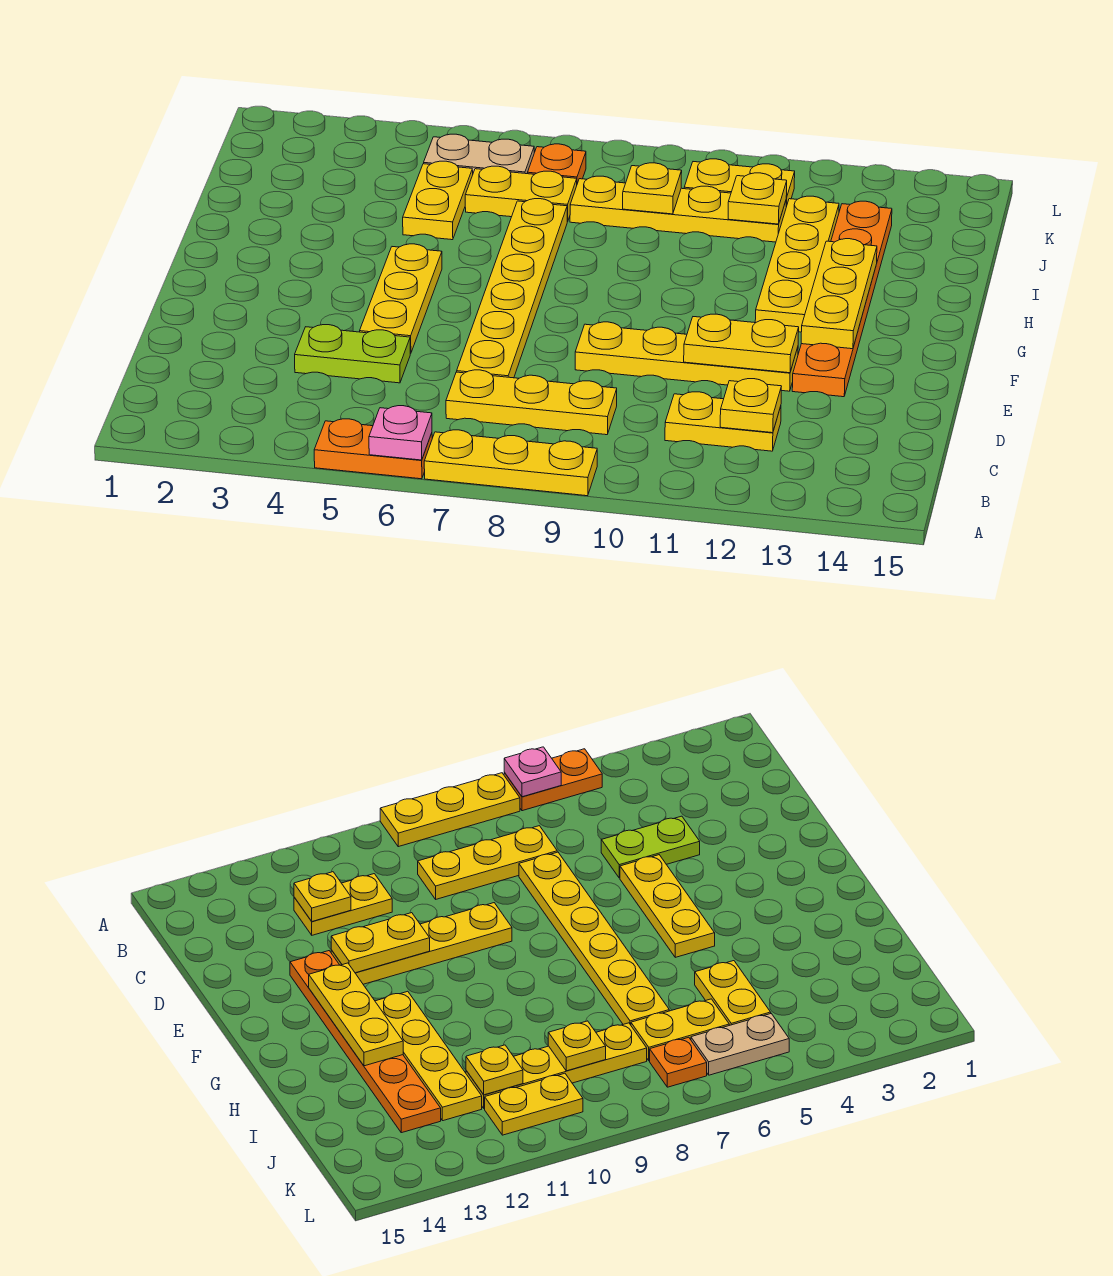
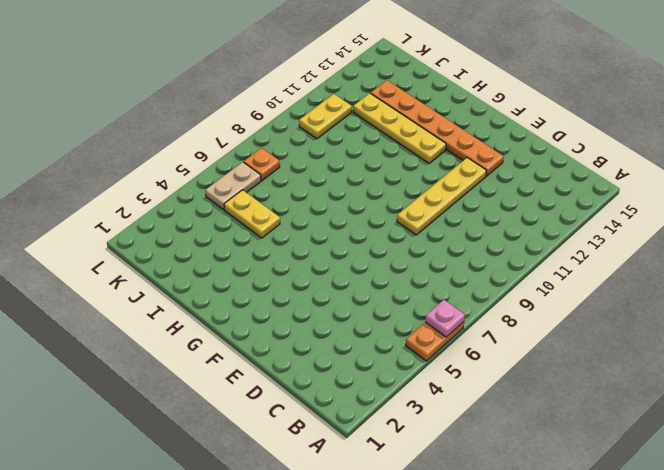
none -> yellow 1x3 plate [424,430,597,496]
none -> yellow 1x3 plate [446,370,617,435]
none -> yellow 1x2 plate [665,392,781,451]

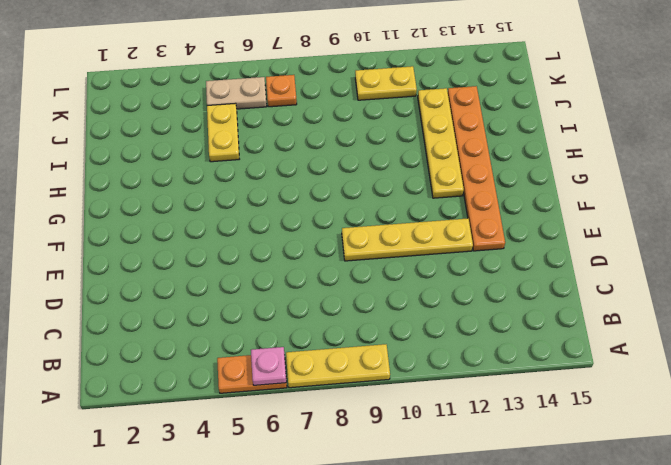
none -> yellow 1x3 plate [446,370,617,435]
none -> yellow 1x2 plate [665,392,781,451]
none -> lime 1x2 plate [295,325,410,383]

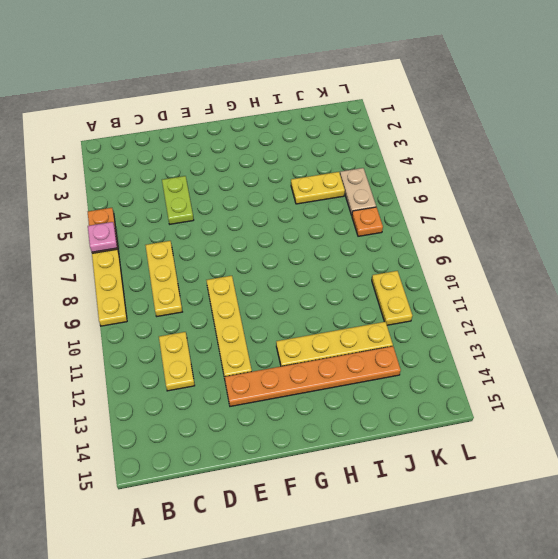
none -> yellow 1x6 plate [457,199,567,378]
none -> yellow 1x3 plate [360,244,442,354]
none -> yellow 1x2 plate [465,166,577,222]

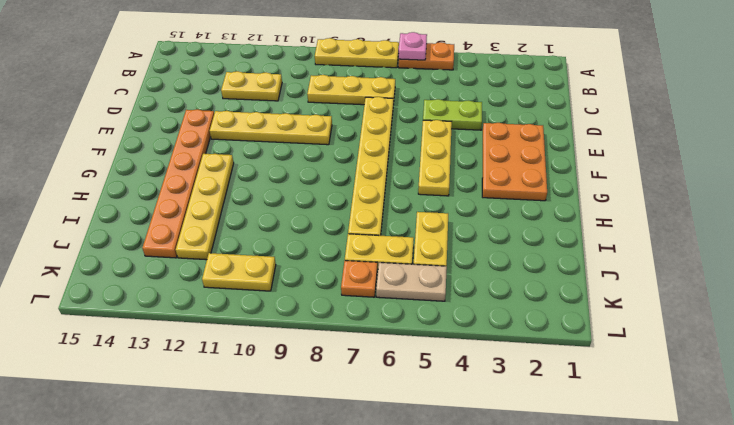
orange 2x3 plate [482,123,547,201] -> none
none -> yellow 1x4 plate [570,176,786,242]
none -> yellow 1x1 plate [720,379,781,433]
none -> yellow 1x2 plate [684,314,799,373]

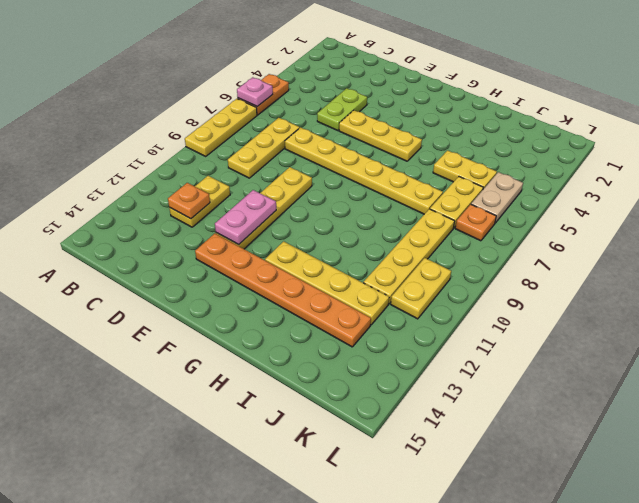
orange 1x1 plate [168,183,210,219] -> yellow 1x1 plate [720,379,781,433]
pink 1x2 plate [215,190,276,244] -> yellow 1x2 plate [684,314,799,373]
none -> yellow 1x3 plate [801,239,877,349]
none -> yellow 1x1 plate [623,163,682,214]
none -> yellow 1x1 plate [728,173,787,224]

